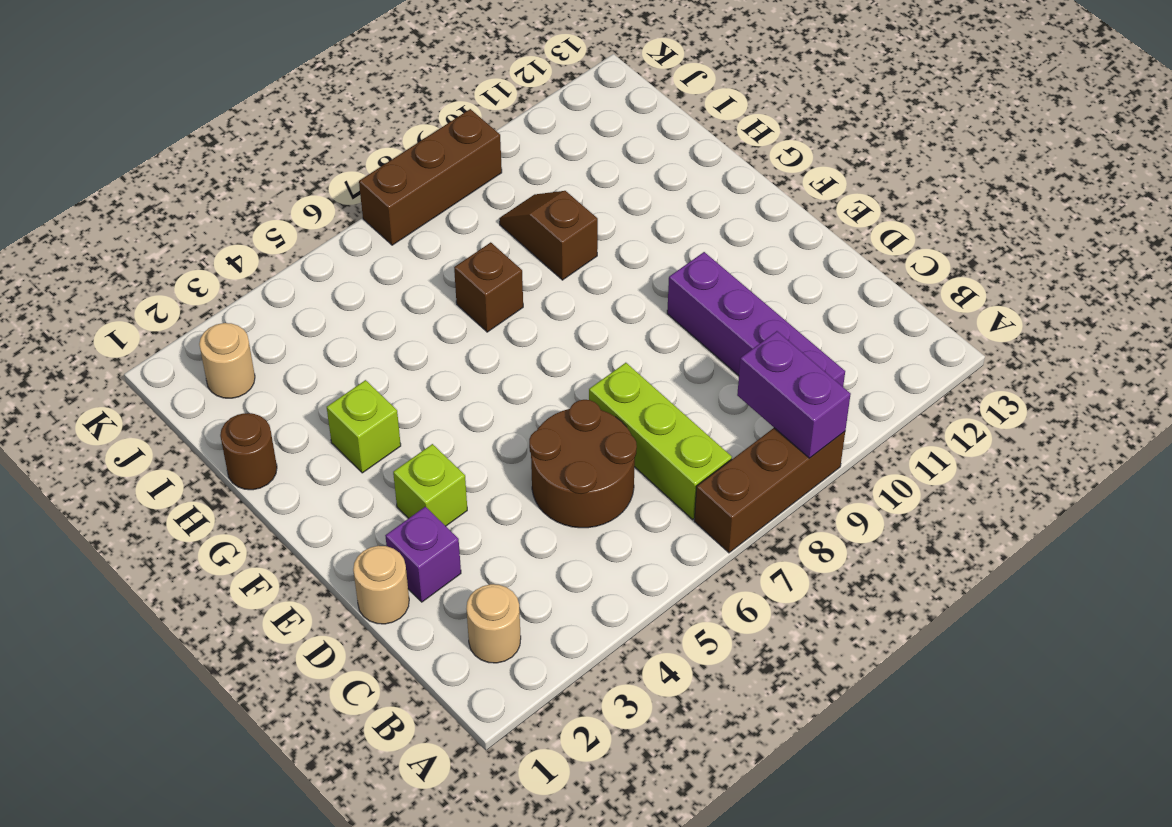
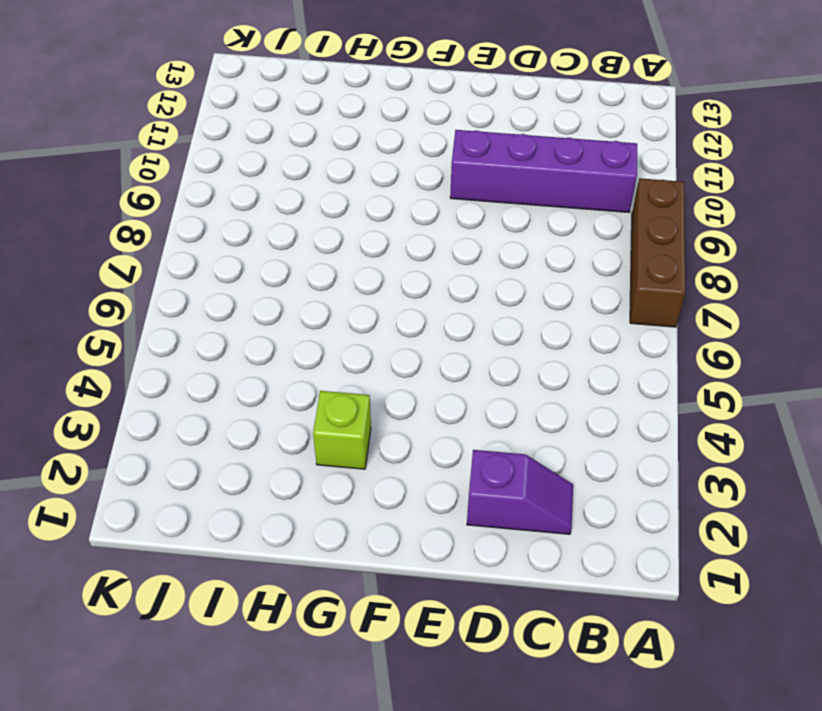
purple 1x2 slope [467,450,573,534] -> purple 1x1 brick [385,507,461,602]
none -> tan 1x1 round brick [466,584,521,663]
none -> lime 1x3 brick [589,363,732,519]
none -> brown 2x2 round brick [529,400,637,528]

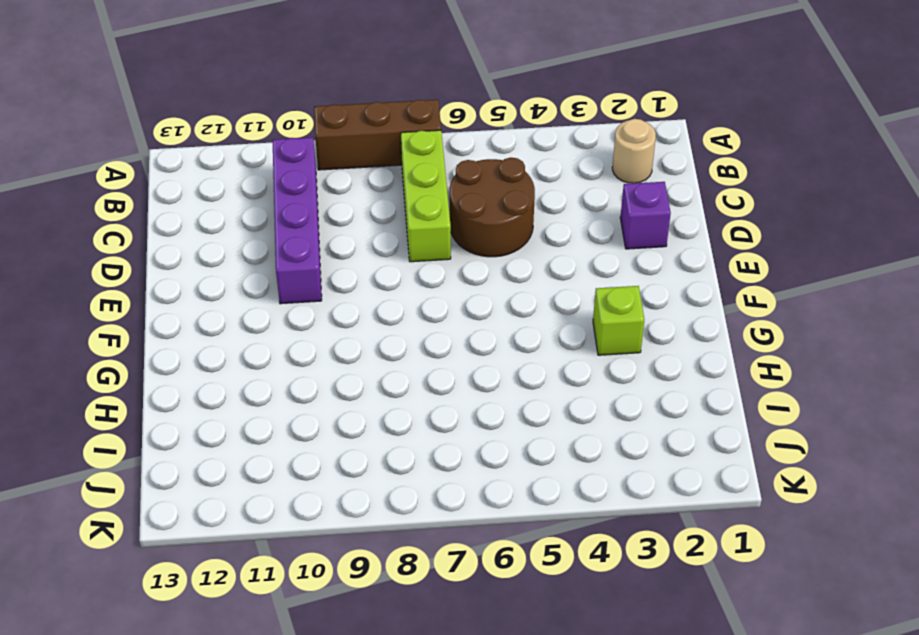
none -> tan 1x1 round brick [353,546,409,624]
none -> lime 1x1 brick [393,444,467,526]
none -> brown 1x1 round brick [220,413,277,490]

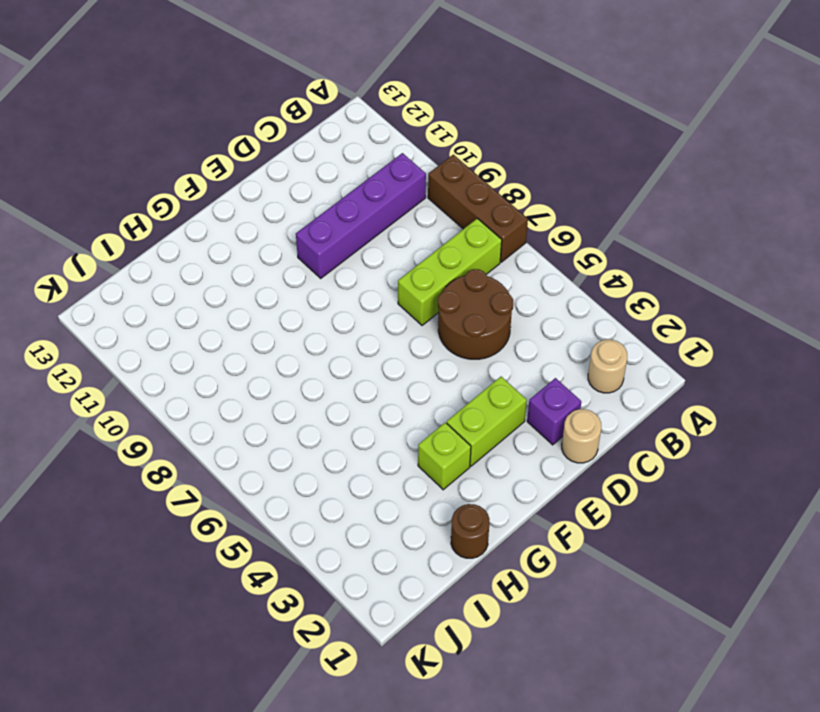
lime 1x2 brick [447,377,527,466] -> lime 1x1 brick [393,444,467,526]
none -> brown 1x1 brick [454,242,523,332]
none -> brown 1x2 slope [499,191,598,280]
none -> tan 1x1 round brick [199,323,255,398]

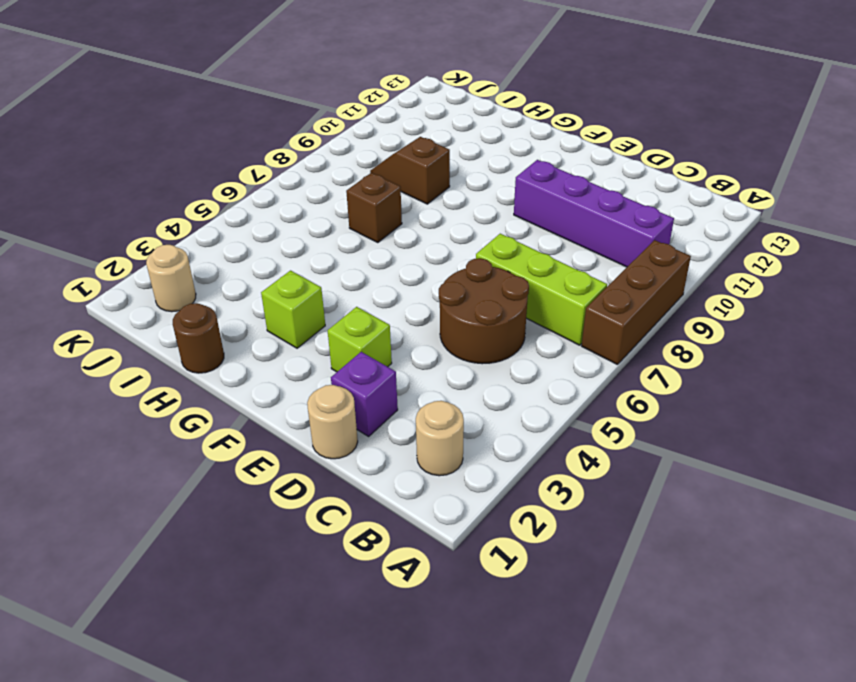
none -> brown 1x3 brick [359,109,502,245]
none -> purple 1x2 brick [737,331,851,458]

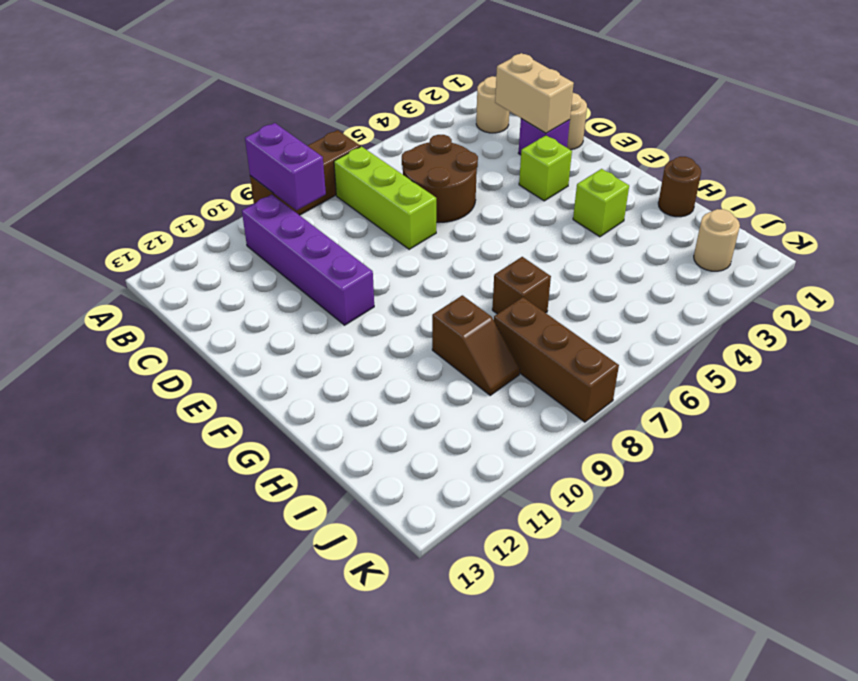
tan 1x2 brick [495,53,574,133] -> none
brown 1x3 brick [494,297,619,422] -> brown 1x3 brick turned to [359,109,502,245]

